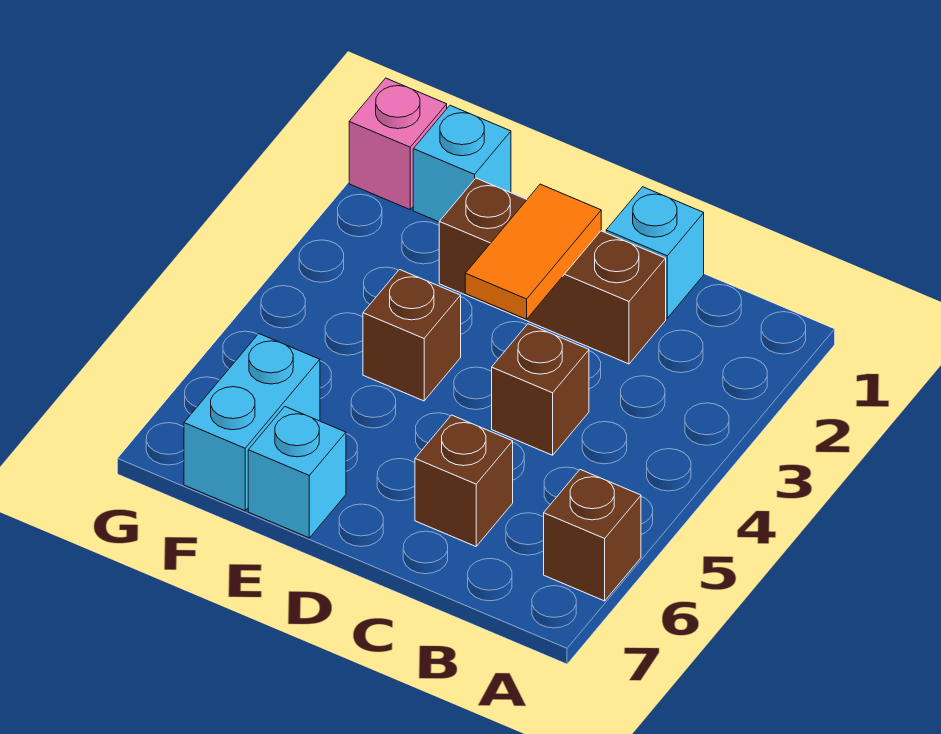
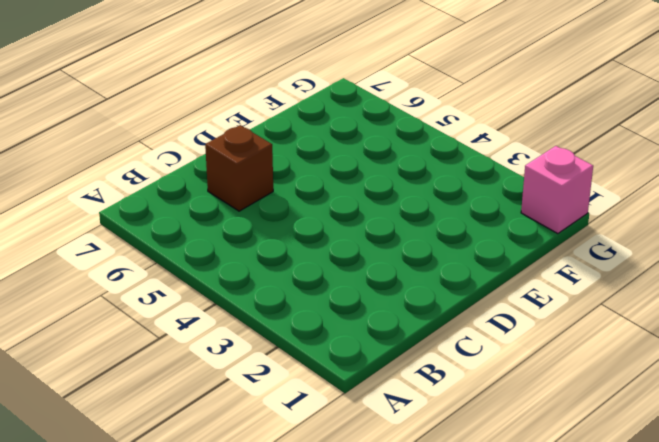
none -> brown 1x1 brick [544,470,641,601]
none -> cyan 1x1 brick [606,187,704,318]

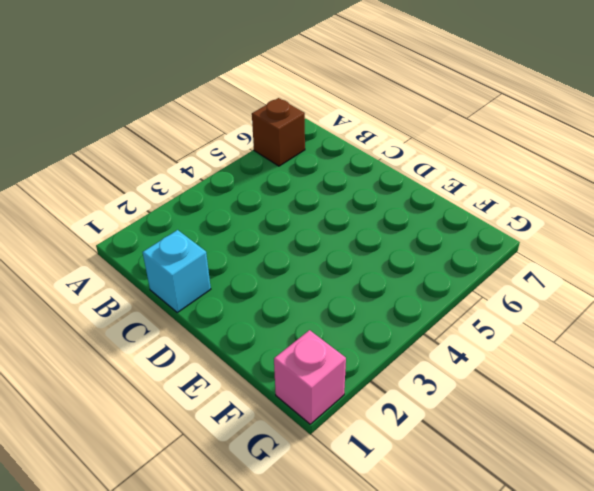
none -> brown 1x3 brick [439,178,666,364]
none -> brown 1x1 brick [492,324,589,455]

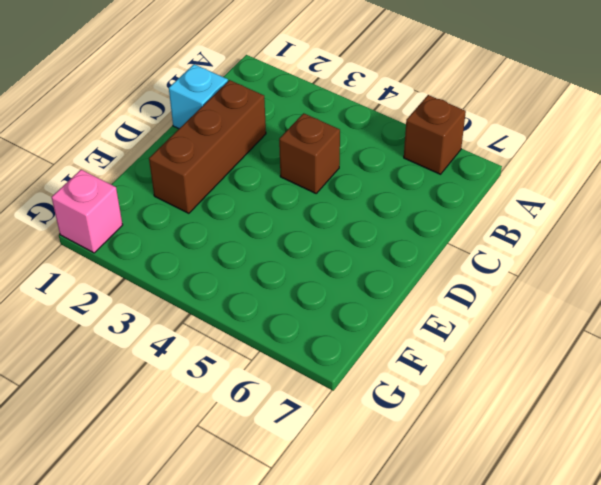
none -> brown 1x1 brick [415,415,513,546]
none -> brown 1x1 brick [363,270,461,401]

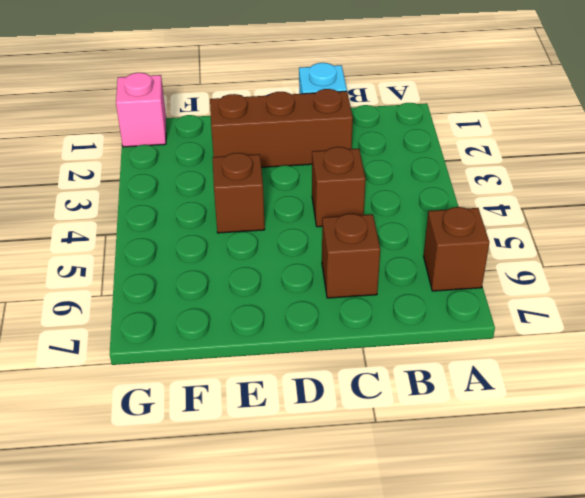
none -> cyan 1x1 brick [248,407,346,538]
none -> cyan 1x1 brick [413,105,511,222]

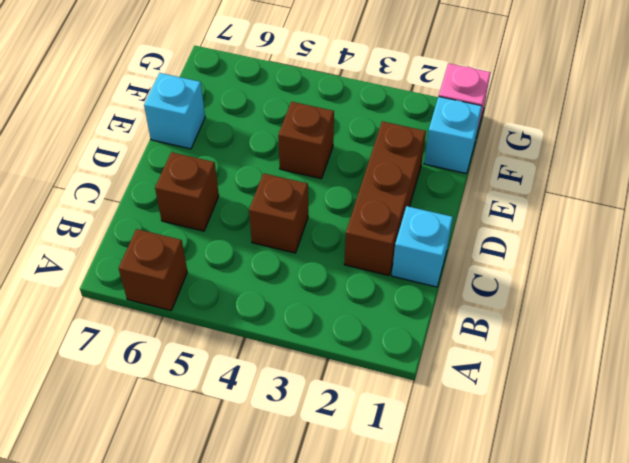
none -> cyan 1x2 brick [184,334,320,511]
none -> orange 1x2 tile [465,184,601,319]

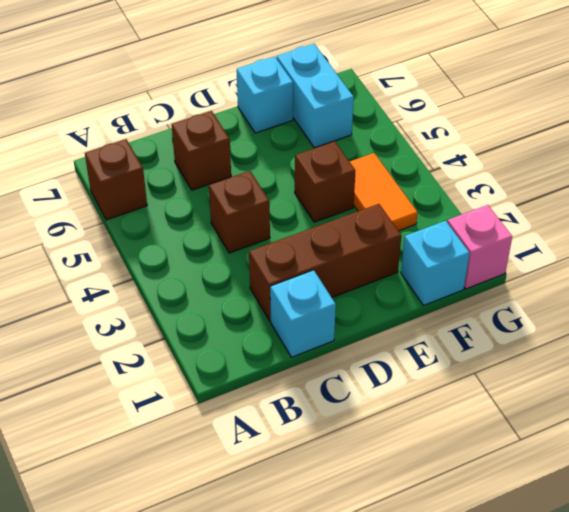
orange 1x2 tile [350,153,418,231] -> orange 1x2 tile moved to [465,184,601,319]

